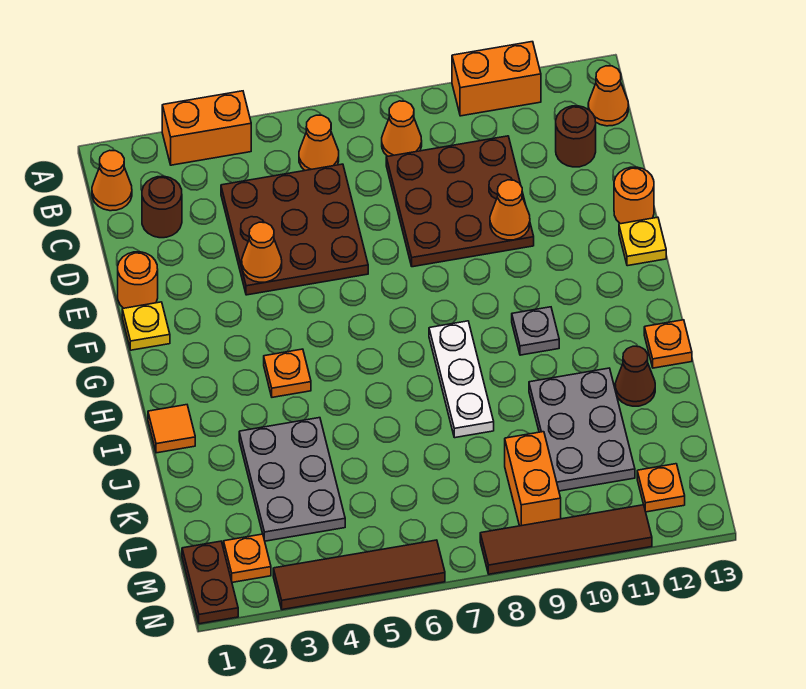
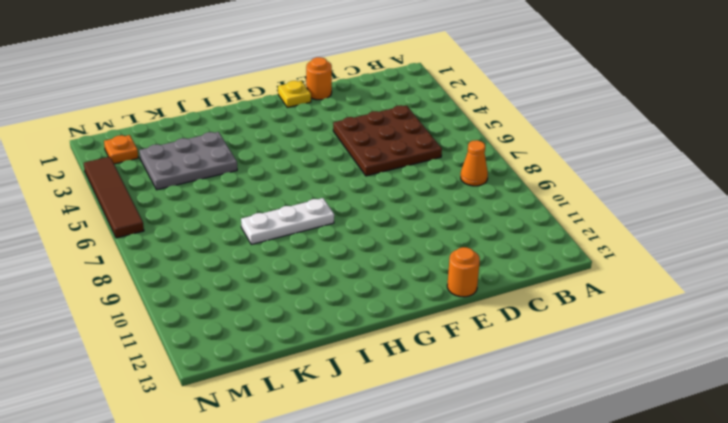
none -> orange 1x2 brick [162,91,251,165]
none -> orange 1x2 brick [452,42,541,116]
none -> orange 1x1 cone [92,150,132,211]
none -> orange 1x1 cone [299,115,339,170]

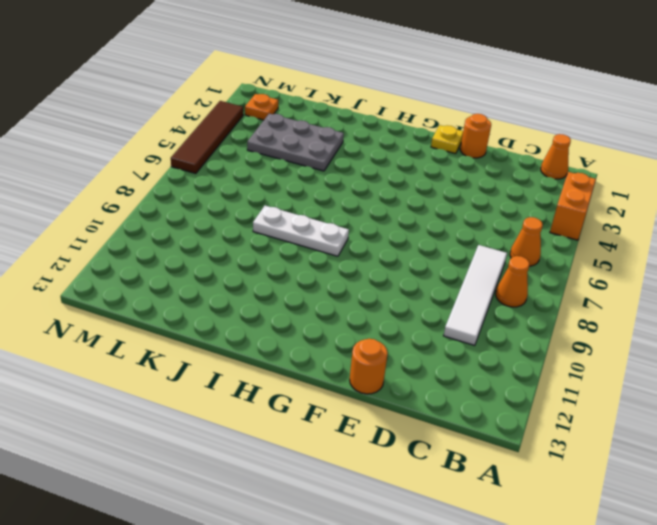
white 1x4 tile [444,245,507,346] -> brown 3x3 plate [386,136,534,267]
none -> orange 1x2 brick [452,42,541,116]
none -> orange 1x1 cone [588,66,628,126]
none -> brown 1x1 round brick [142,176,182,238]
none -> brown 3x3 plate [221,164,368,295]

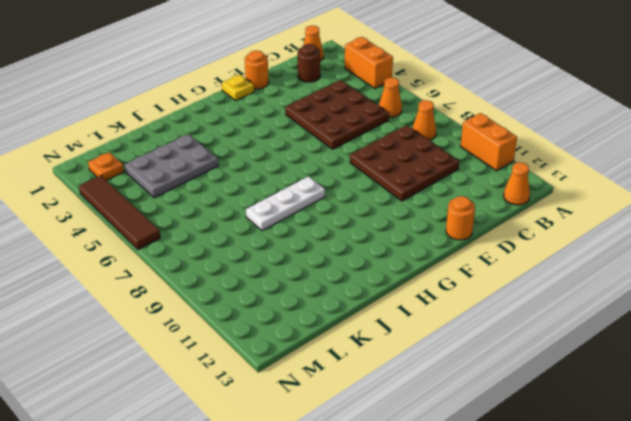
none -> brown 1x1 round brick [556,106,596,167]
none -> yellow 1x1 plate [619,217,666,266]
none -> orange 1x1 plate [264,349,311,397]
none -> grey 1x1 plate [512,307,559,355]

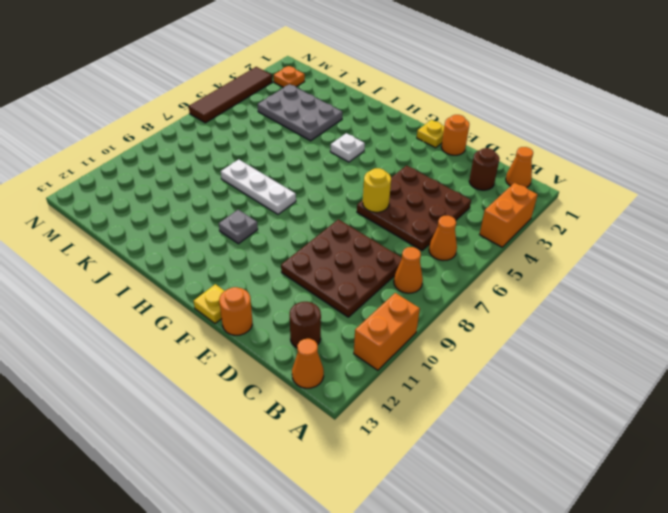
yellow 1x1 round brick [363,168,391,212] -> none
white 1x1 plate [330,133,365,162] -> orange 1x1 plate [264,349,311,397]
none -> orange 1x1 tile [148,405,195,453]
none -> orange 1x1 plate [644,320,692,368]
none -> grey 2x3 plate [529,368,635,491]
none -> brown 1x1 cone [615,346,655,406]

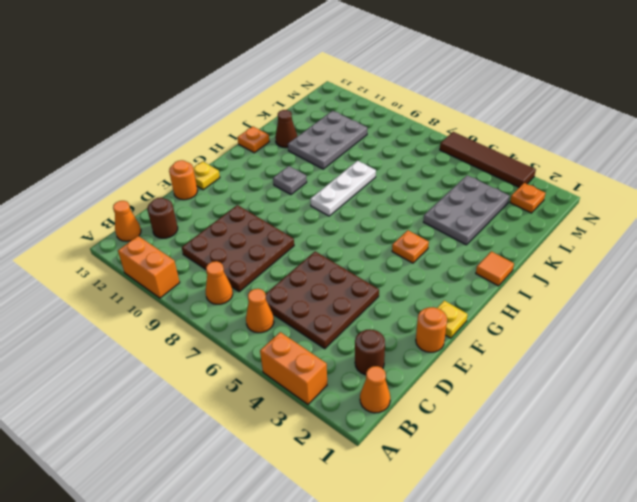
none -> orange 1x2 brick [505,432,561,526]
none -> brown 1x2 plate [182,541,238,624]
none -> orange 1x1 plate [637,464,685,512]
none -> brown 1x4 tile [480,505,652,574]

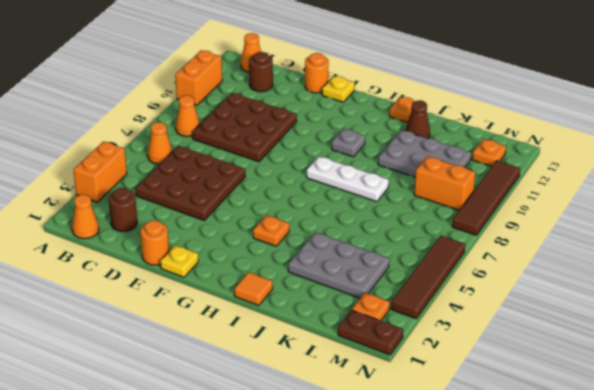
none -> orange 1x1 cone [242,222,282,282]
none -> orange 1x1 cone [490,180,530,240]

